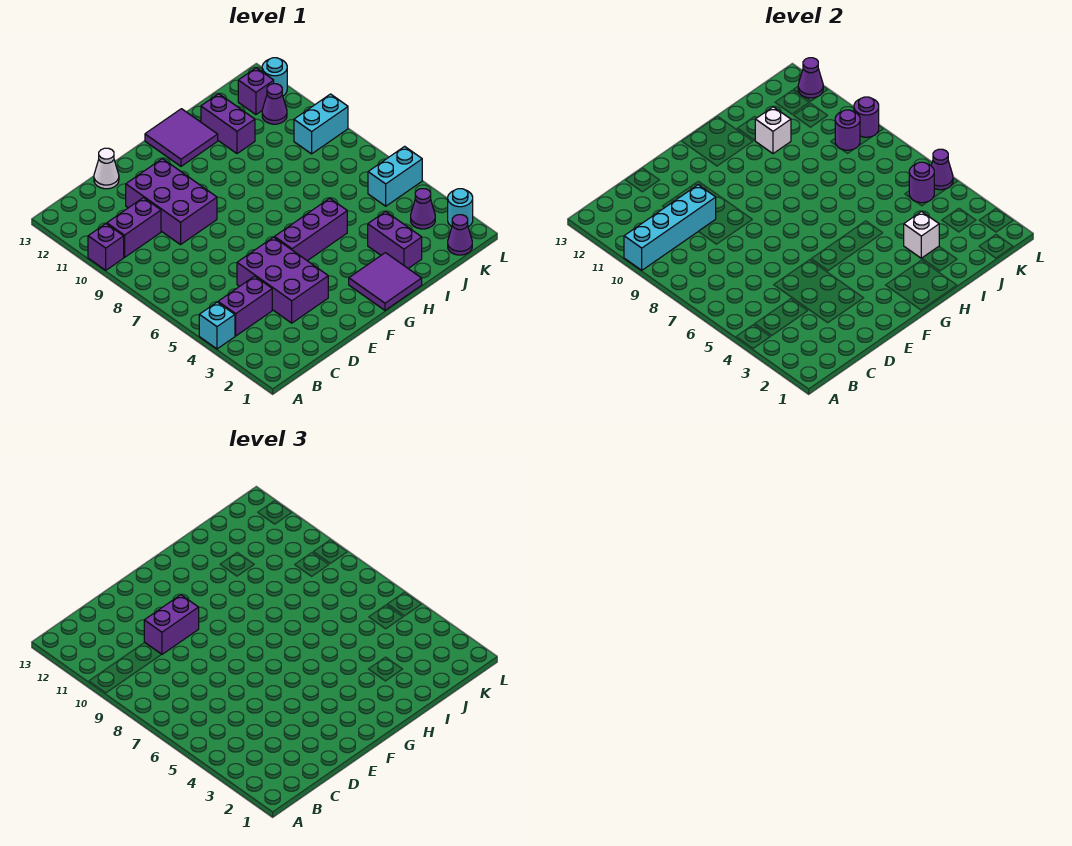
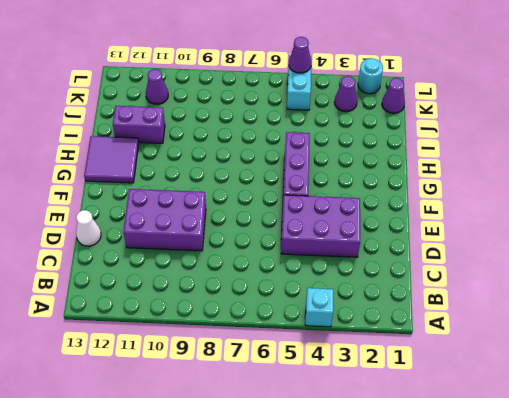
none -> purple 1x1 brick [88,224,124,270]
none -> purple 1x2 brick [218,276,272,336]
none -> purple 1x2 brick [107,198,161,257]

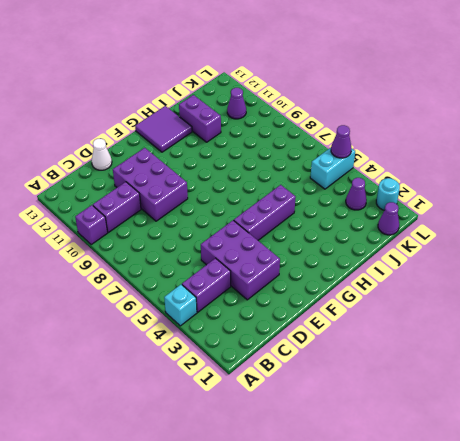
none -> purple 2x2 tile [349,253,422,310]
none -> purple 1x2 brick [368,212,422,269]
none -> cyan 1x2 brick [294,94,348,154]

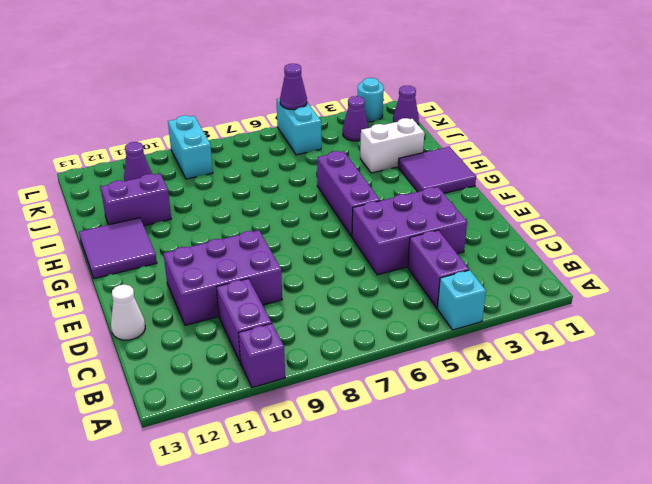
white 1x2 brick [360,118,424,173] -> purple 1x2 brick [368,212,422,269]
none -> purple 1x1 brick [238,68,274,115]
none -> cyan 1x1 round brick [262,58,287,96]
none -> cyan 1x4 brick [624,185,716,270]

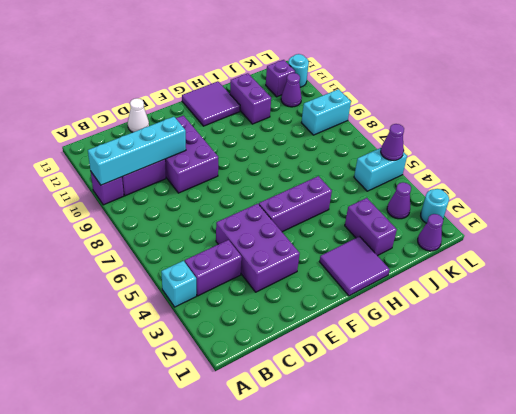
none -> white 1x1 brick [904,212,939,258]
none -> white 1x1 brick [755,107,791,154]
none -> purple 1x1 round brick [909,162,934,203]

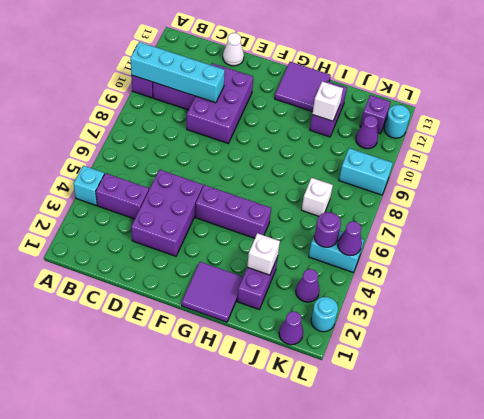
white 1x1 brick [302,178,333,216] -> none
none -> purple 1x1 round brick [835,110,860,150]
none -> purple 1x1 round brick [854,97,879,137]
none -> purple 1x1 cone [798,58,823,98]

